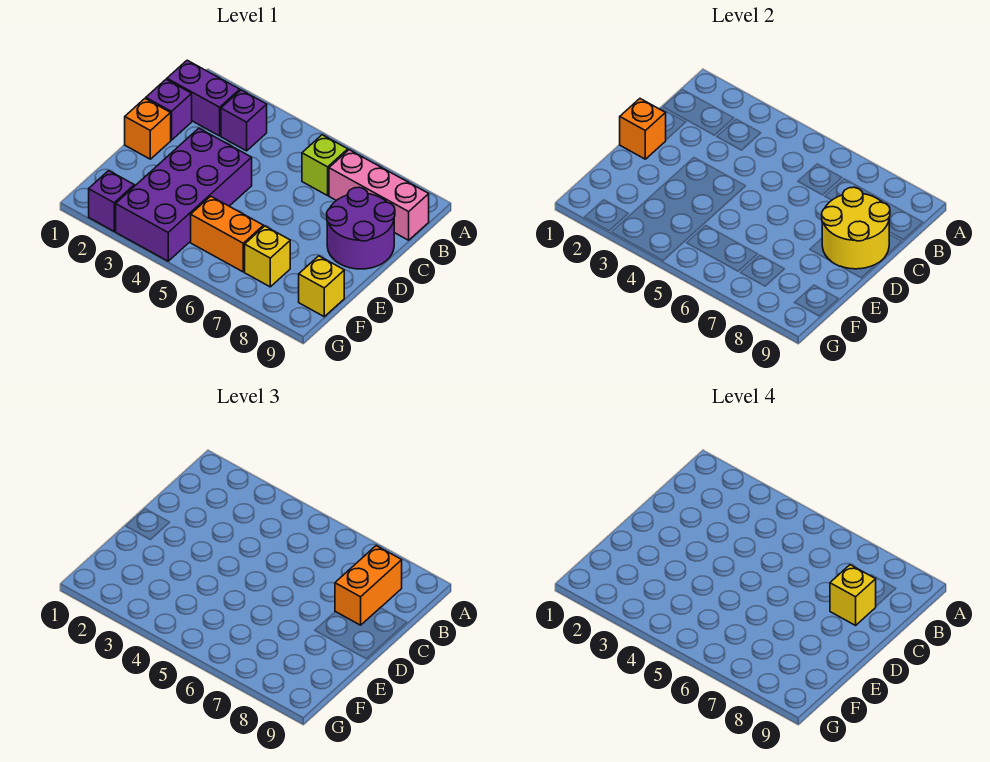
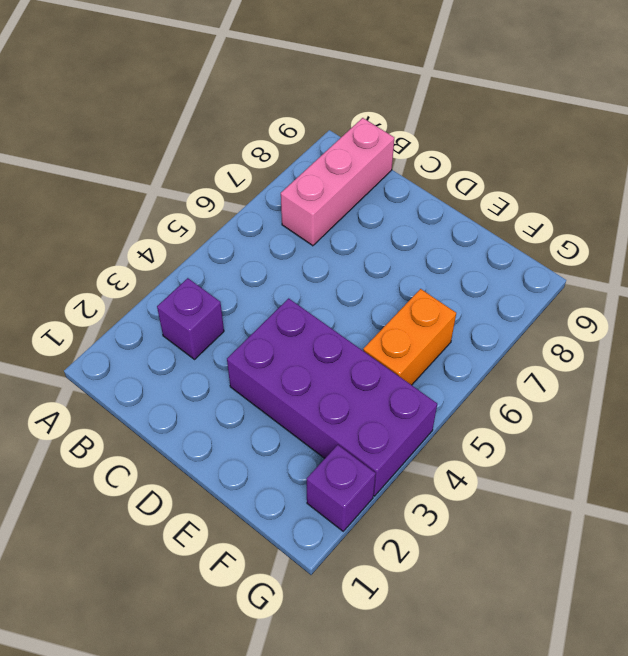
none -> purple 1x2 brick [167,60,240,136]
none -> lime 1x1 brick [302,135,348,196]
none -> purple 1x1 brick [146,80,192,140]

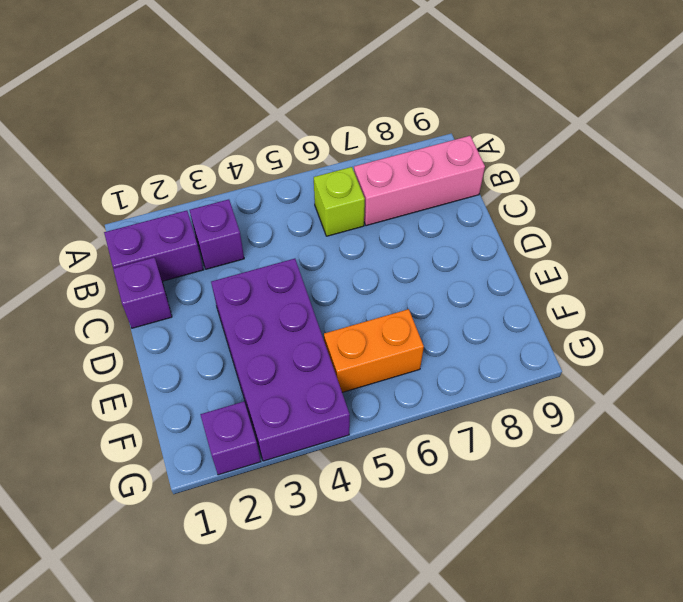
none -> purple 2x2 round brick [327,187,395,269]
none -> orange 1x1 brick [125,99,171,159]
none -> yellow 1x1 brick [245,226,290,287]

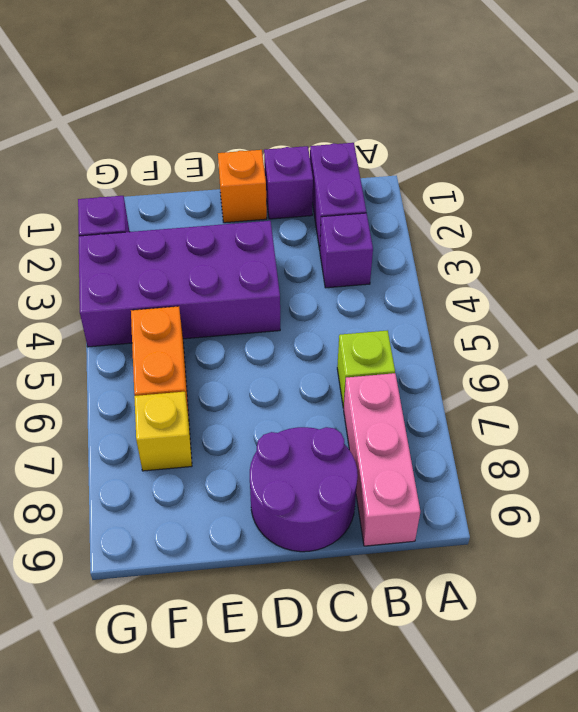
none -> yellow 1x1 brick [299,256,344,317]
none -> yellow 2x2 round brick [822,187,890,269]
none -> orange 1x1 brick [620,99,666,159]

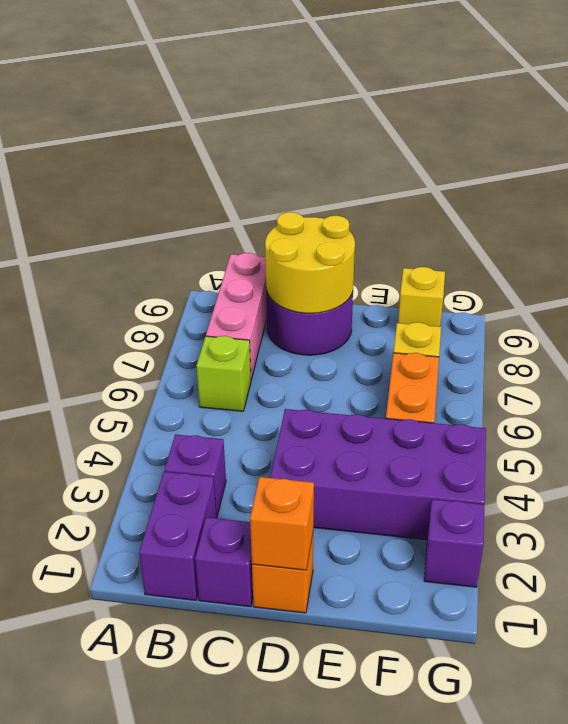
none -> orange 1x2 brick [335,546,402,625]
none -> yellow 1x1 brick [830,565,876,625]

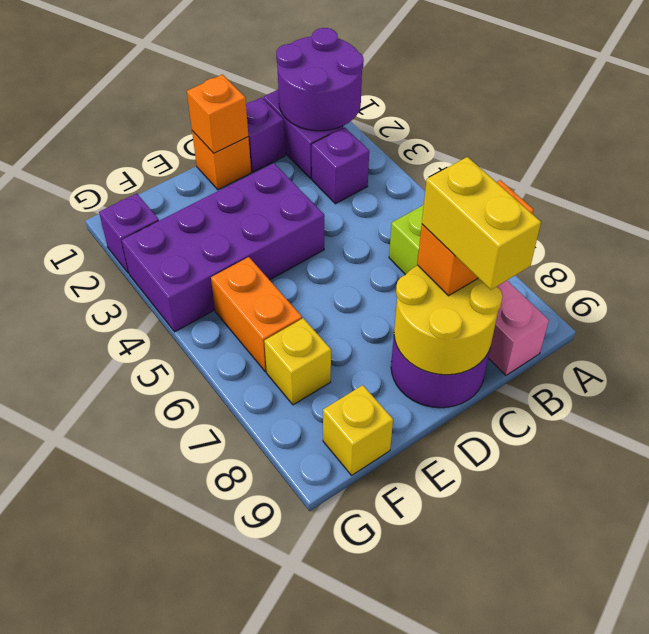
purple 2x2 round brick [276,28,364,131] -> none
yellow 1x2 brick [422,157,541,290] -> yellow 1x1 brick [830,565,876,625]

